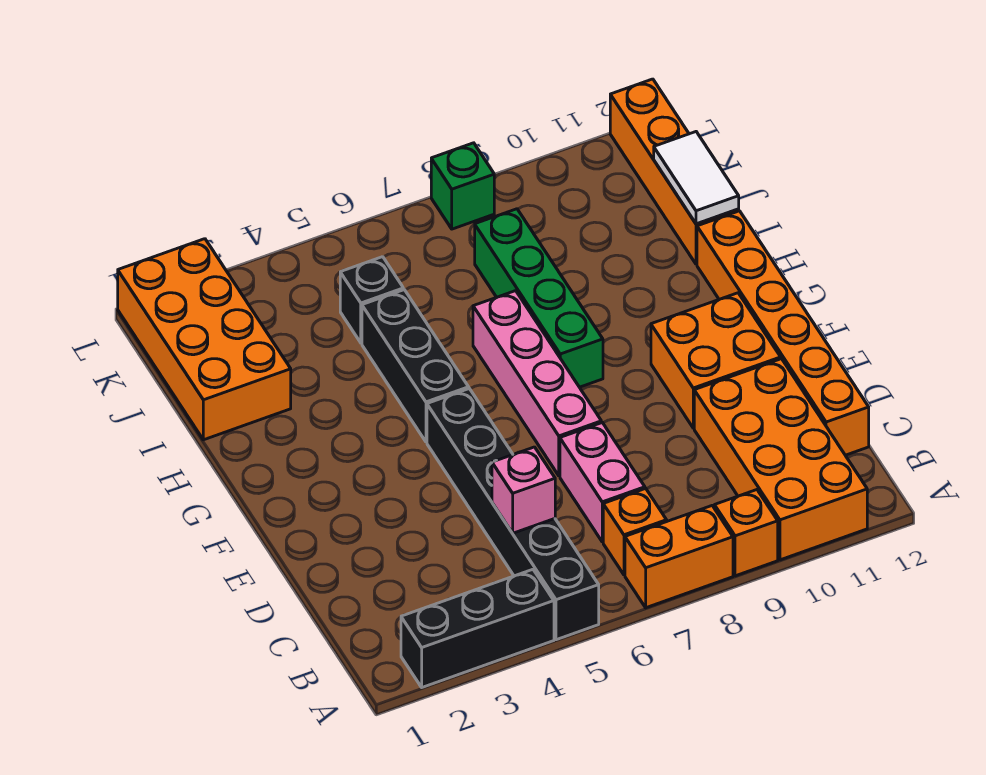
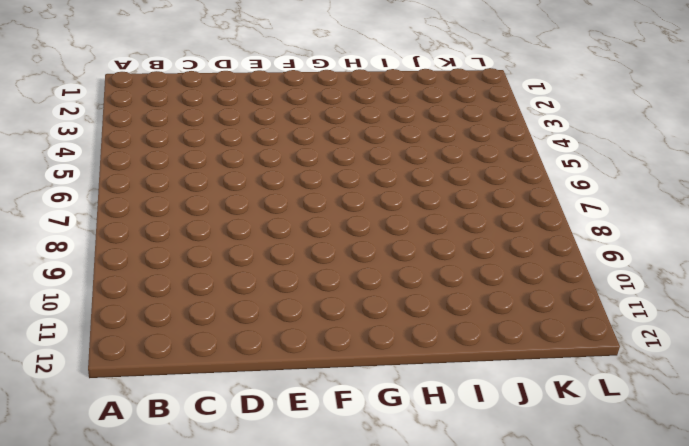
none -> black 1x3 brick [401,569,554,687]
none -> black 1x6 brick [427,389,599,640]
none -> orange 1x2 brick [625,506,733,608]

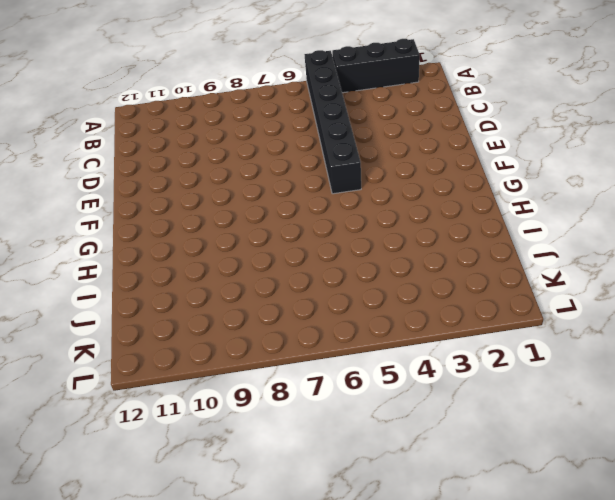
none -> orange 1x2 brick [625,506,733,608]
none -> orange 1x1 brick [714,490,778,576]
none -> orange 2x4 brick [694,359,867,560]

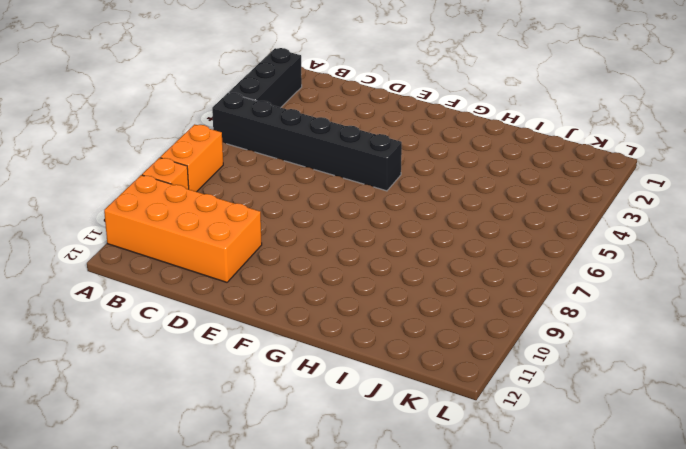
none -> orange 1x1 brick [603,489,667,575]
none -> pink 1x2 brick [560,423,645,542]
none -> orange 1x6 brick [697,211,869,455]

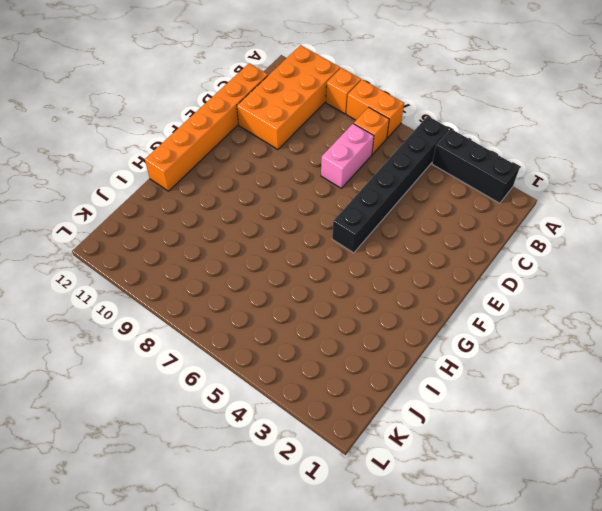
none -> pink 1x4 brick [473,291,601,476]
none -> orange 2x2 brick [651,293,781,428]
none -> black 1x3 brick [362,290,469,442]

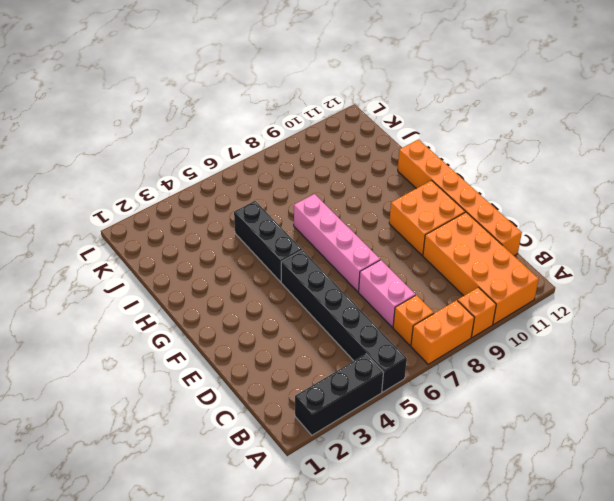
none -> green 1x4 brick [475,209,603,387]
none -> orange 2x4 brick [118,239,291,440]
none -> orange 1x4 brick [610,79,739,264]

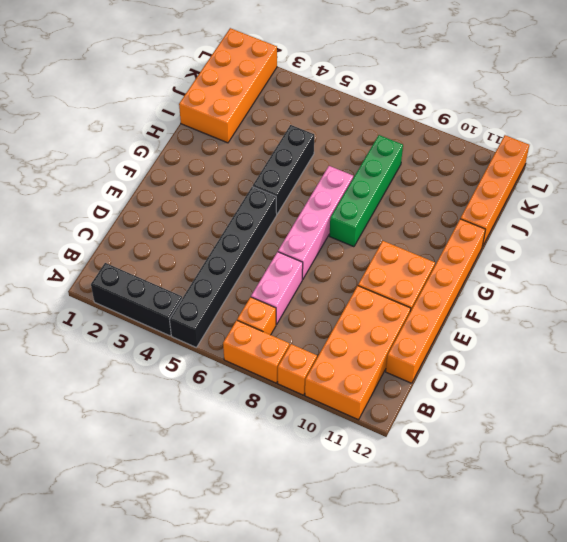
none -> black 1x1 brick [340,257,403,343]
none -> green 1x1 brick [431,143,494,229]
none -> pink 1x1 brick [492,447,555,533]

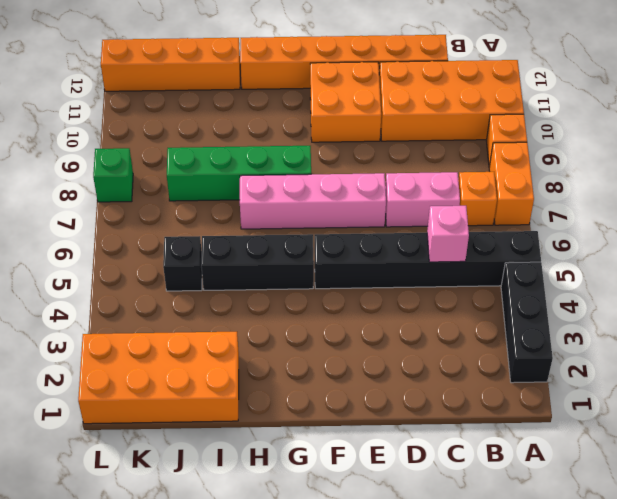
none -> white 1x2 tile [654,132,739,224]

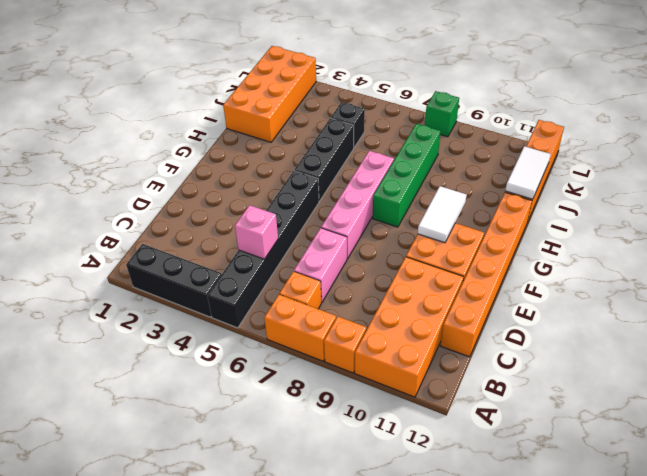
white 1x2 tile [418,186,467,243] -> none

